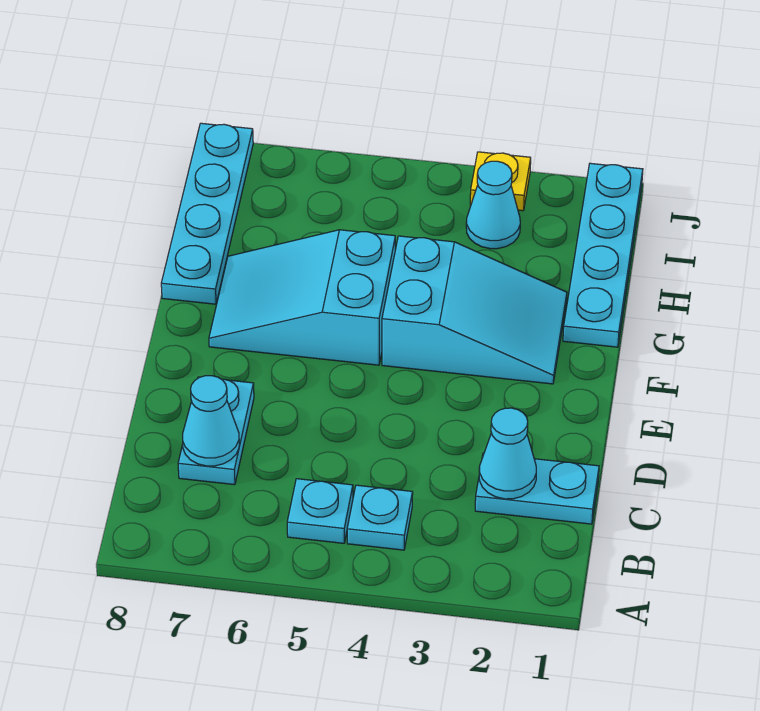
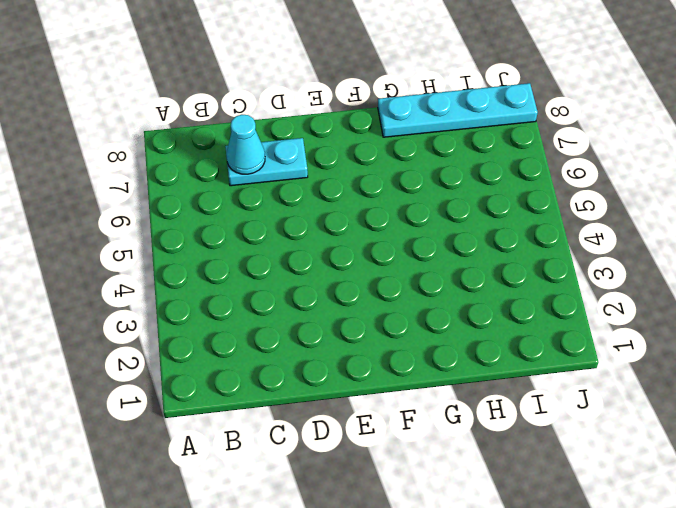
none -> cyan 1x1 plate [347,485,413,550]
none -> cyan 1x1 plate [287,479,353,543]
none -> cyan 1x2 plate [475,453,599,524]

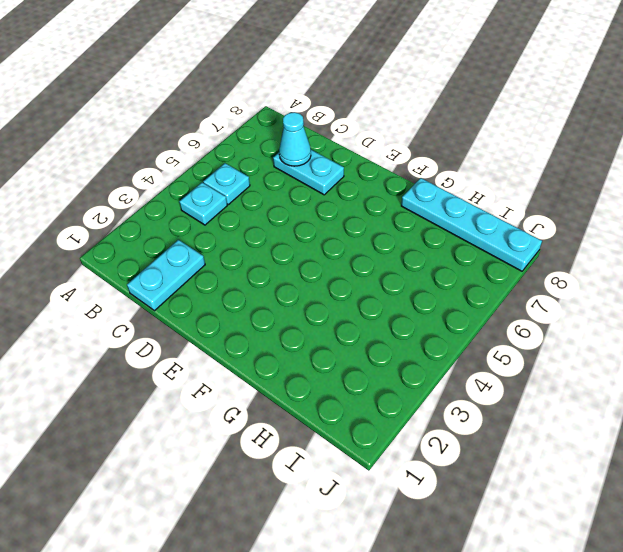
none -> cyan 2x3 slope [382,236,567,384]
none -> cyan 2x3 slope [209,230,395,365]
none -> cyan 1x4 plate [563,163,643,347]

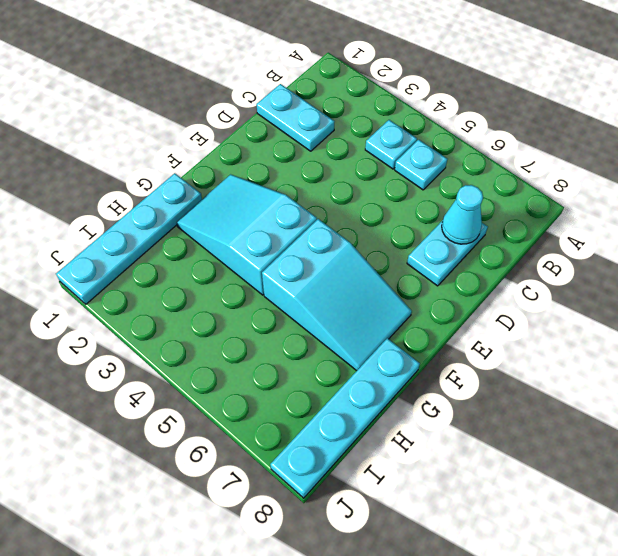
none -> cyan 1x1 cone [466,161,520,249]
none -> yellow 1x1 plate [470,152,531,211]
none -> cyan 1x1 cone [479,408,536,499]

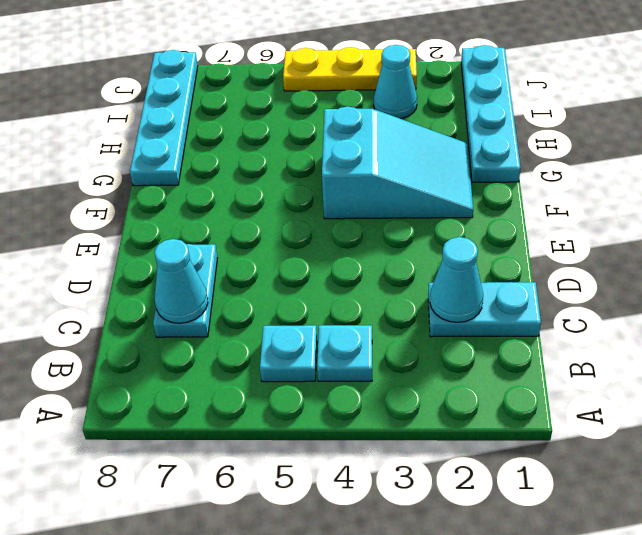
yellow 1x3 plate [283,47,417,91] -> yellow 1x1 plate [470,152,531,211]
none -> cyan 2x3 slope [209,230,395,365]

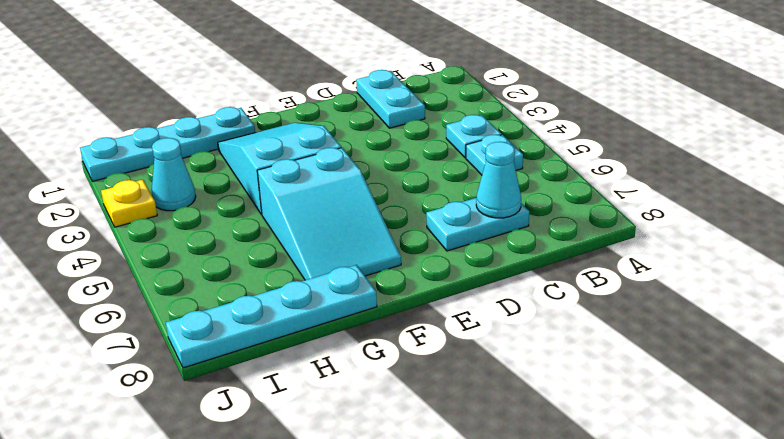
none -> cyan 1x1 cone [479,408,536,499]

